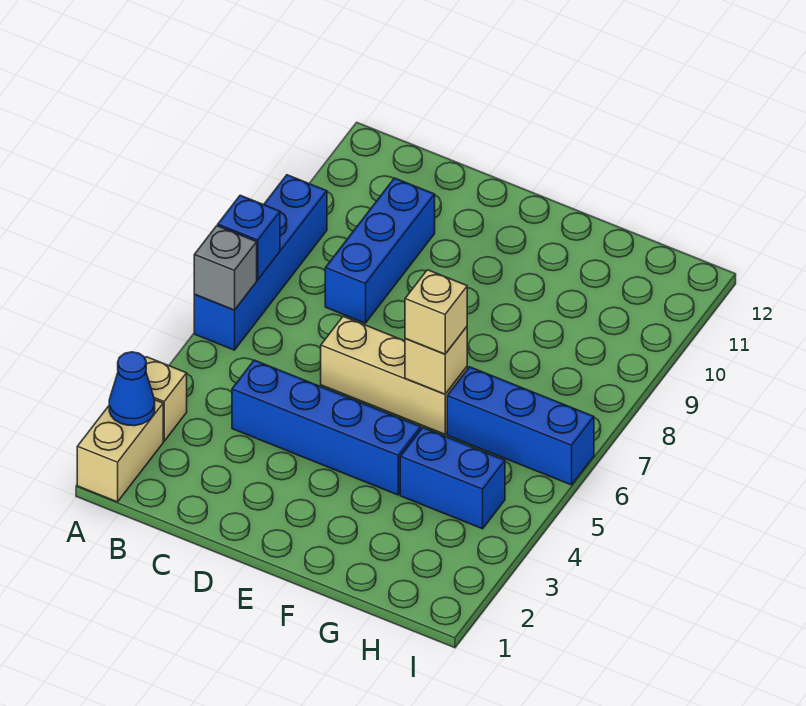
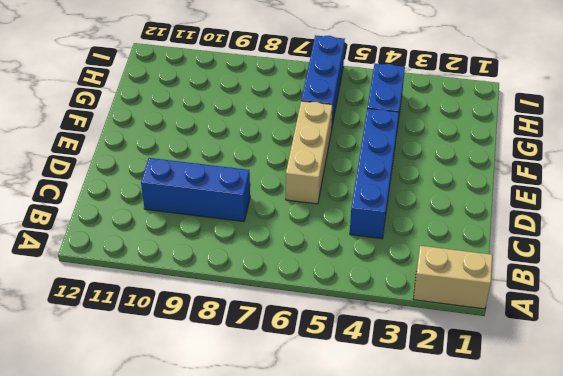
none -> tan 1x1 brick [145,357,187,441]
none -> blue 1x4 brick [194,175,327,350]
none -> blue 1x1 cone [109,352,155,426]

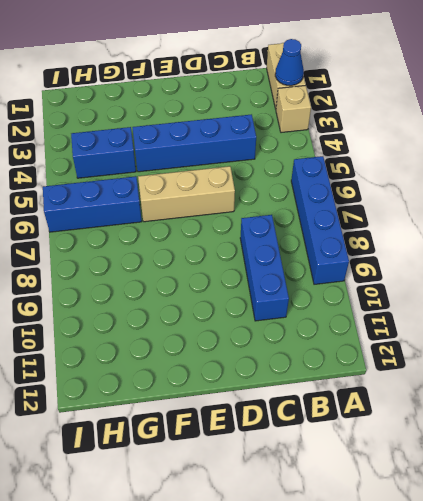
none -> grey 1x1 brick [194,226,257,310]
none -> blue 1x1 brick [218,195,280,280]
none -> tan 1x1 brick [405,327,467,394]

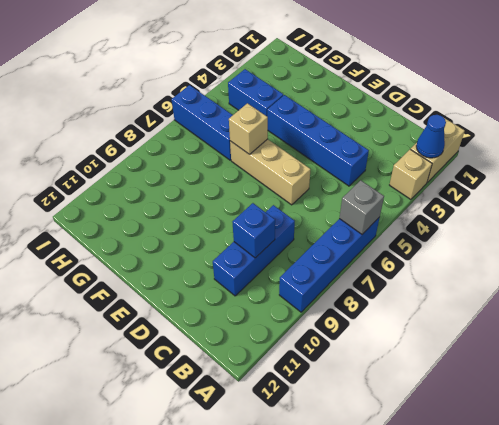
blue 1x1 brick [233,203,275,258] -> blue 1x1 brick moved to [218,195,280,280]
none -> tan 1x1 brick [405,270,467,354]

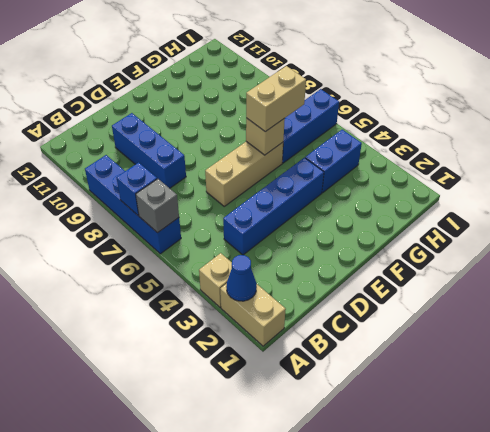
tan 1x2 brick [246,66,306,132] -> tan 1x1 brick [405,270,467,354]

